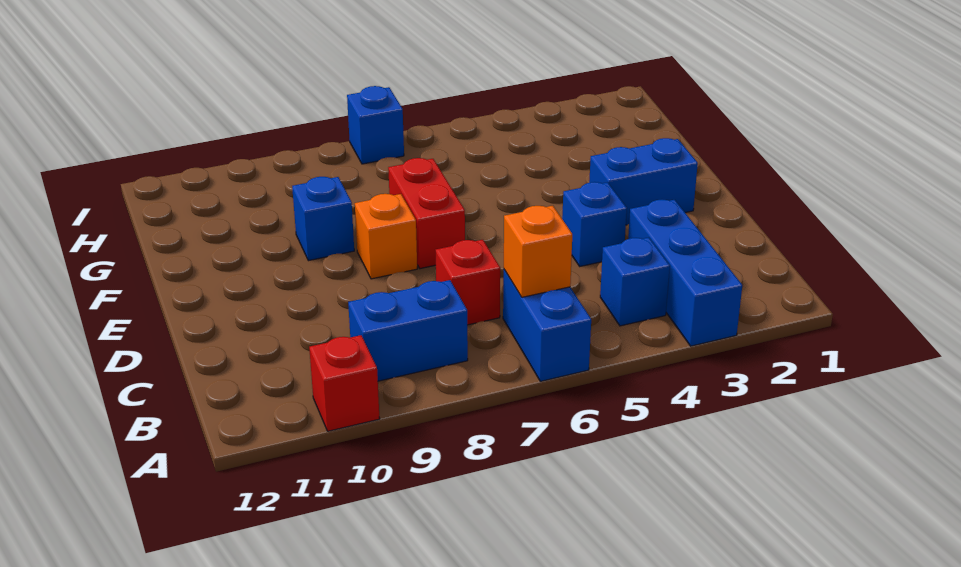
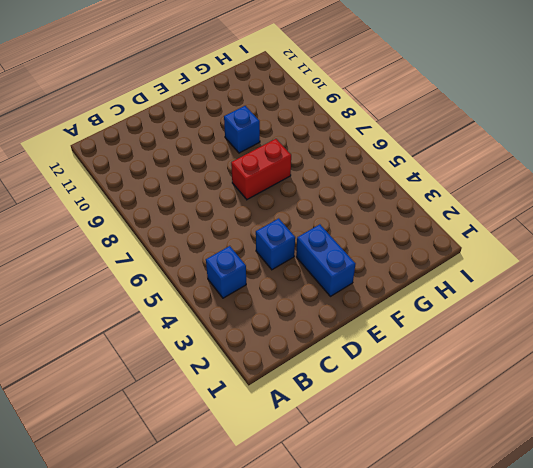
none -> blue 1x3 brick [628,200,742,346]
none -> blue 1x2 brick [503,270,591,381]
none -> red 1x1 brick [309,335,380,431]

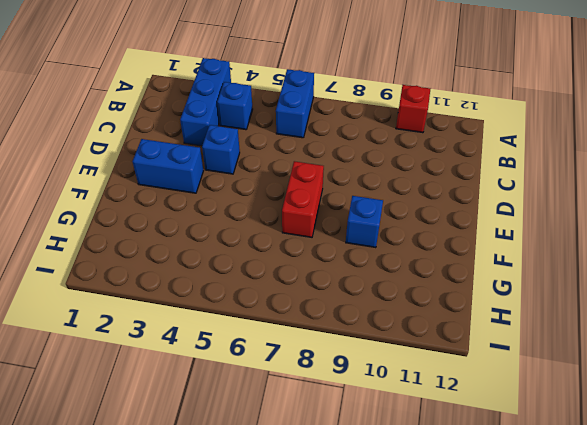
none -> blue 1x2 brick [348,280,468,381]
none -> red 1x1 brick [436,240,500,325]
none -> orange 1x1 brick [355,194,417,279]

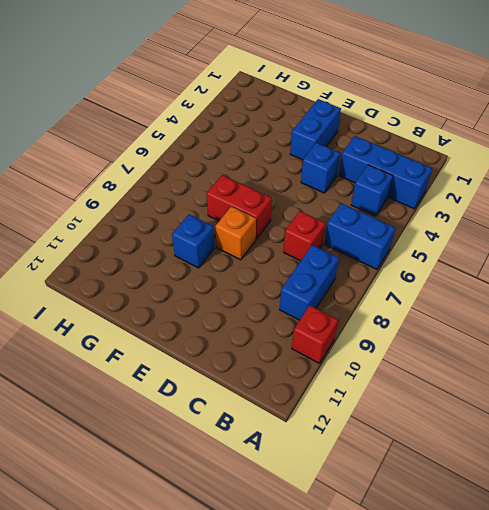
none -> blue 1x1 brick [347,86,404,164]
none -> orange 1x1 brick [504,206,572,297]

